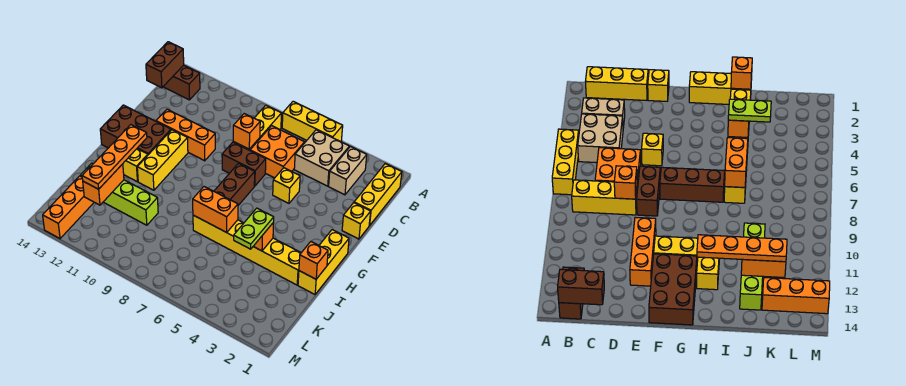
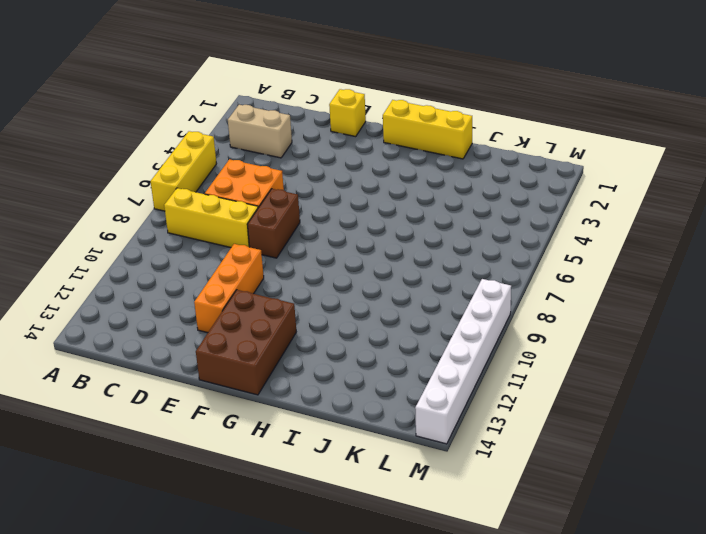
white 1x6 brick [415,279,511,444] -> orange 1x3 brick [43,176,94,239]
none -> yellow 1x3 brick [354,164,402,225]
none -> tan 2x2 brick [294,130,349,186]
none -> brown 1x2 brick [163,65,200,100]

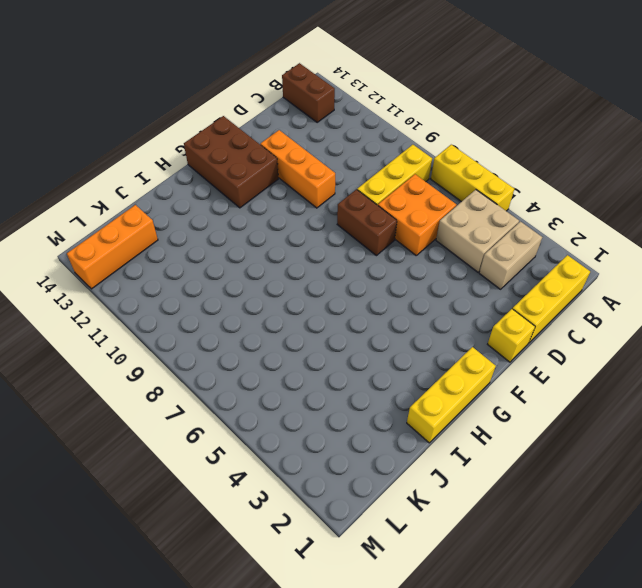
none -> yellow 1x1 brick [273,168,300,203]
none -> brown 1x3 brick [214,163,255,205]
none -> yellow 1x3 brick [137,130,188,190]

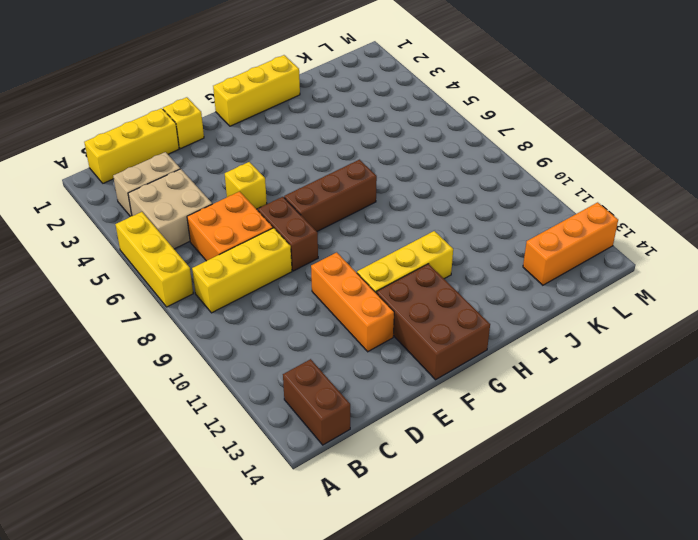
none -> yellow 1x1 brick [123,149,148,182]
none -> yellow 1x6 brick [193,215,301,285]
none -> lime 1x4 brick [80,163,158,225]

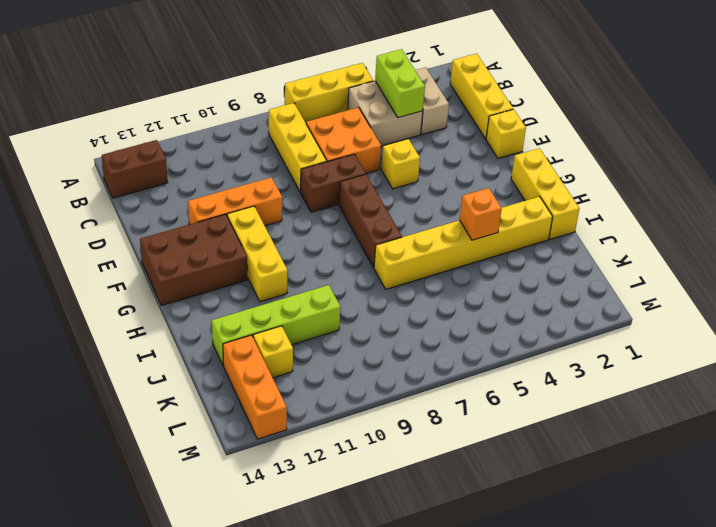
lime 1x2 brick [375,49,425,118] -> none
yellow 1x1 brick [253,326,293,378] -> yellow 1x1 brick moved to [123,149,148,182]
none -> brown 1x2 brick [146,42,184,88]
none -> orange 1x1 brick [233,114,260,149]
none -> orange 1x1 brick [299,242,328,279]

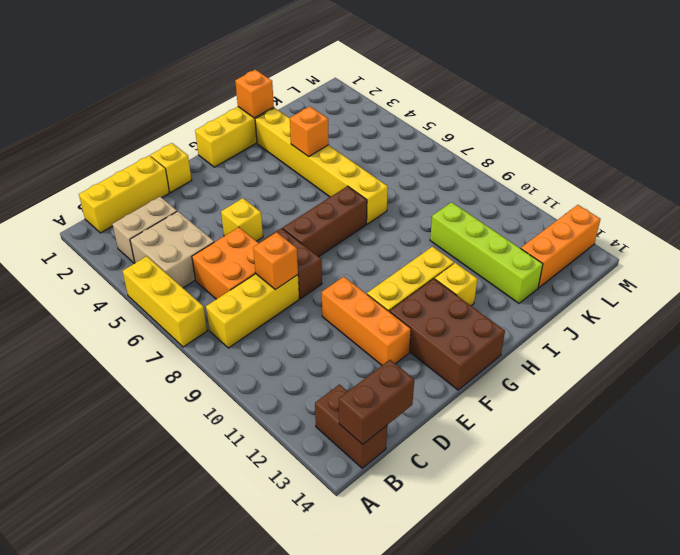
none -> orange 1x2 brick [193,187,238,232]
none -> orange 1x2 brick [83,164,124,205]
none -> orange 1x4 plate [82,125,147,189]

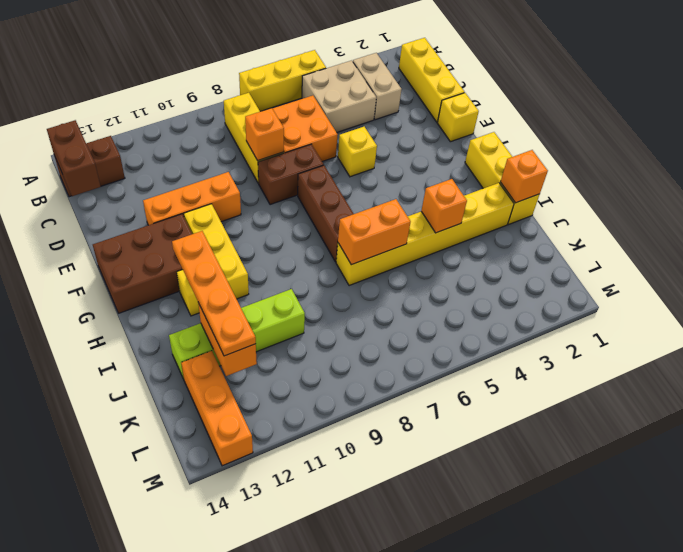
none -> lime 1x2 plate [234,208,274,249]

